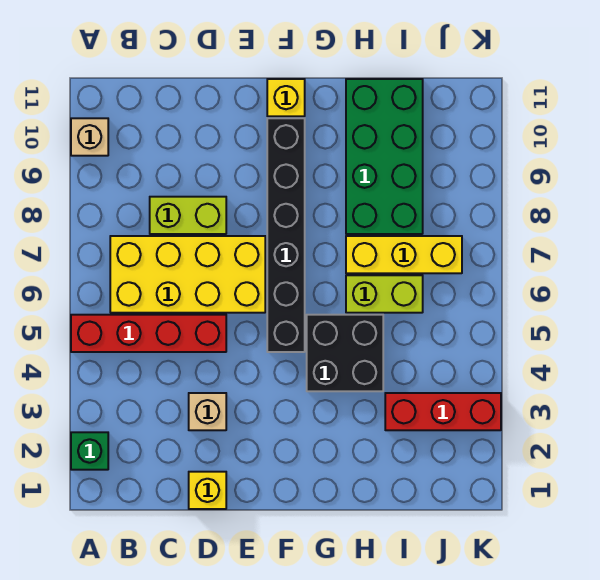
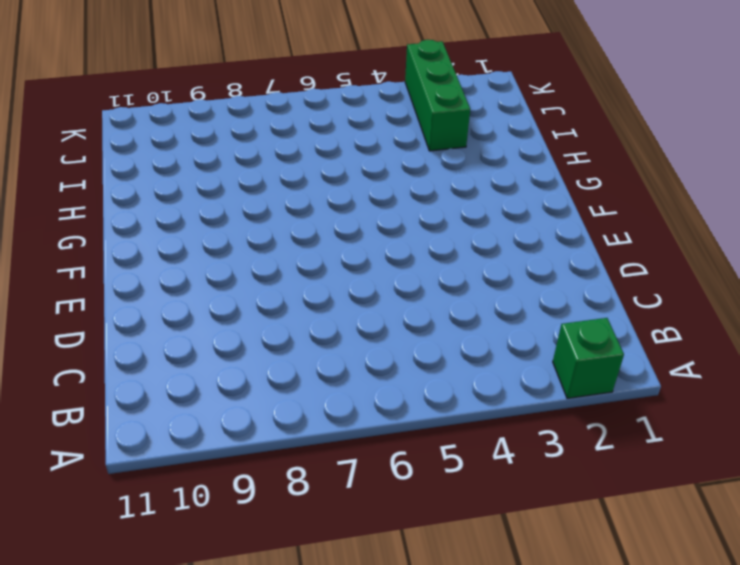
green 1x3 brick [405,40,470,151] -> red 1x3 brick [385,393,501,430]
none -> red 1x4 brick [71,315,226,352]
none -> tan 1x1 brick [71,118,108,156]
none -> yellow 2x4 brick [110,236,265,313]

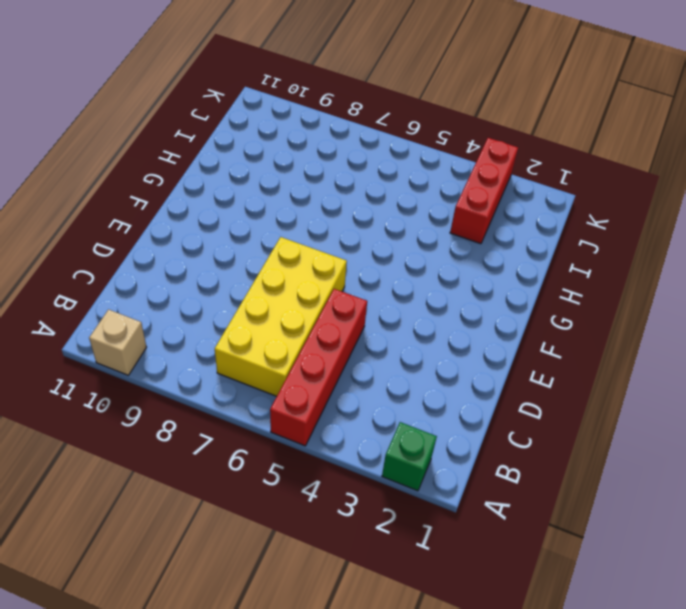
none -> lime 1x2 brick [150,197,226,234]
none -> yellow 1x1 brick [189,472,226,509]
none -> tan 1x1 brick [189,393,226,430]

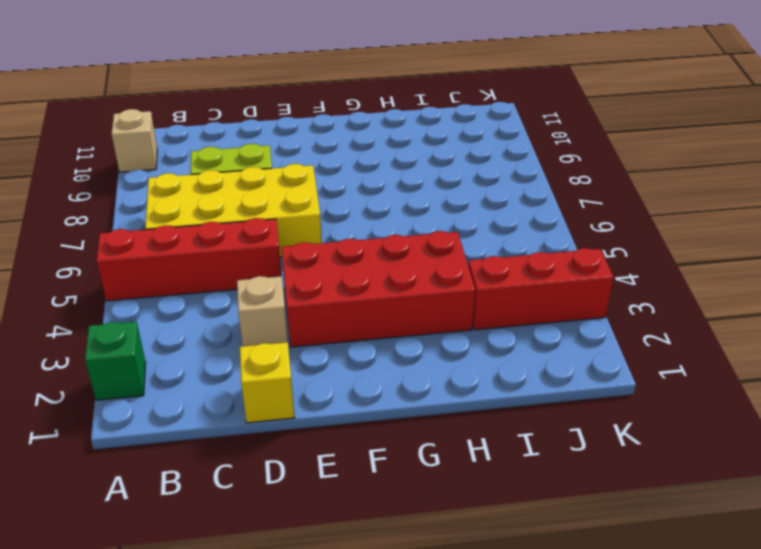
red 2x4 brick [281,231,475,347] -> black 2x2 brick [307,315,383,391]
none -> black 1x6 brick [267,118,305,352]
none -> yellow 1x1 brick [267,79,305,116]
none -> lime 1x2 brick [346,275,423,313]

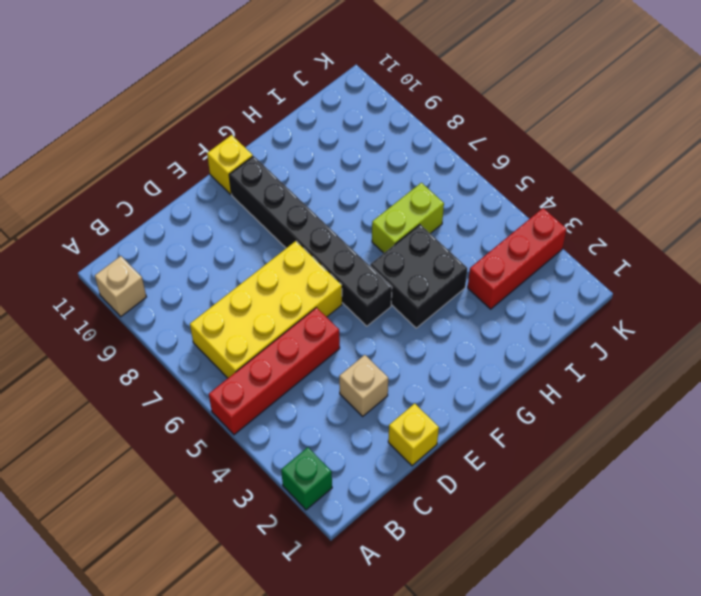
none -> lime 1x2 brick [150,197,226,234]
none -> yellow 1x3 brick [346,236,462,273]
none -> green 2x4 brick [346,79,423,234]

